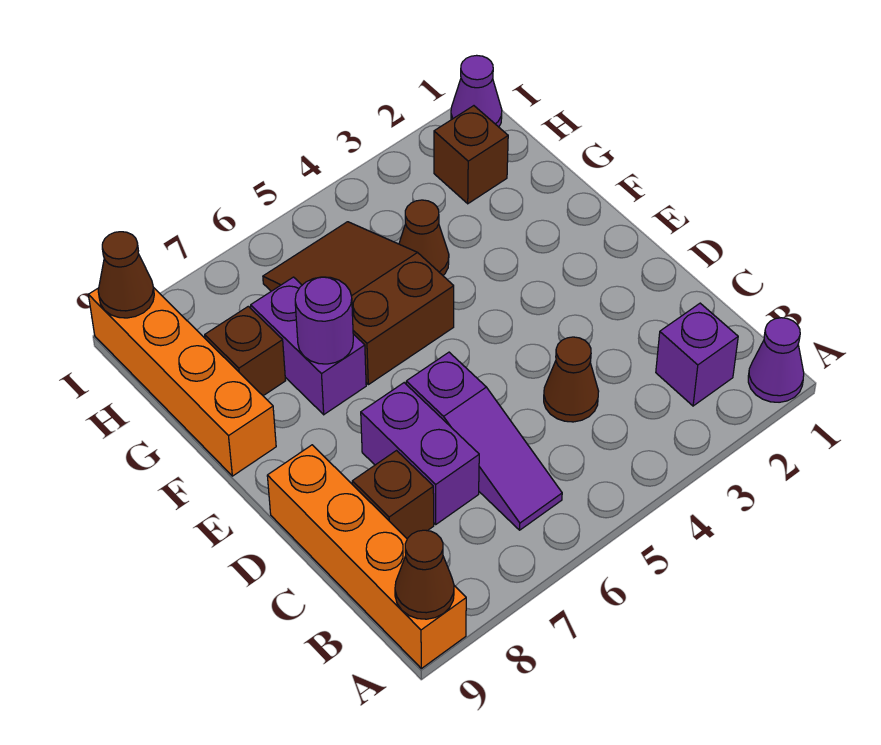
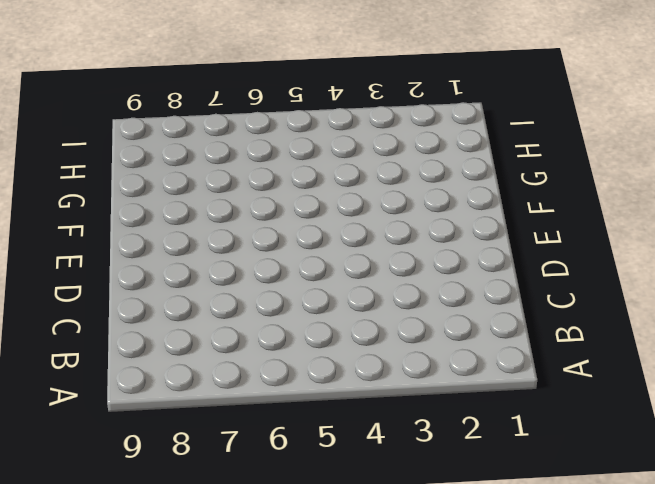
none -> purple 1x1 cone [748,318,804,402]
none -> orange 1x4 brick [267,445,466,669]
none -> purple 1x1 brick [656,303,738,406]

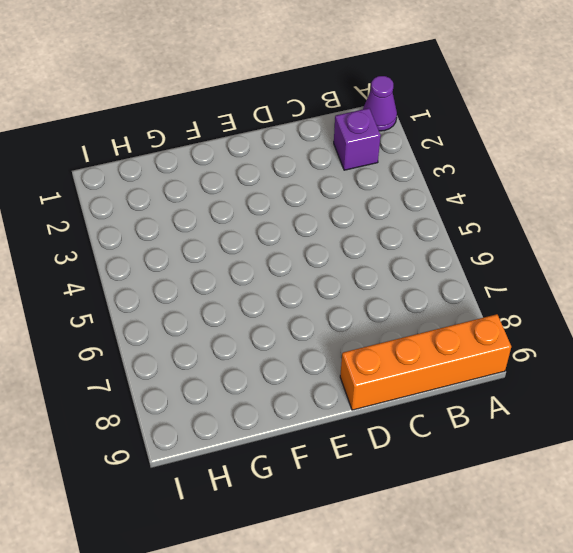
none -> purple 1x3 slope [406,352,562,530]
none -> brown 1x1 cone [544,337,599,422]
none -> purple 1x2 brick [361,383,479,524]

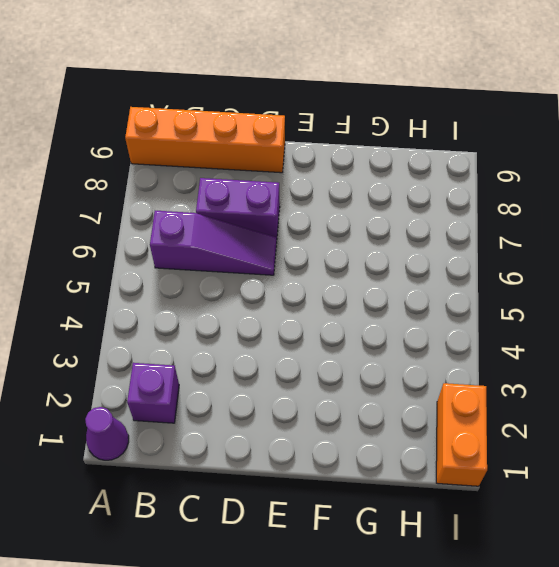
purple 1x3 slope [150,211,277,275] -> purple 1x3 slope turned to [406,352,562,530]
orange 1x2 brick [436,383,487,486] -> purple 1x1 cone [451,55,502,127]
none -> brown 1x1 cone [544,337,599,422]
none -> brown 1x1 brick [352,451,434,539]
none -> brown 2x3 slope [263,222,454,385]

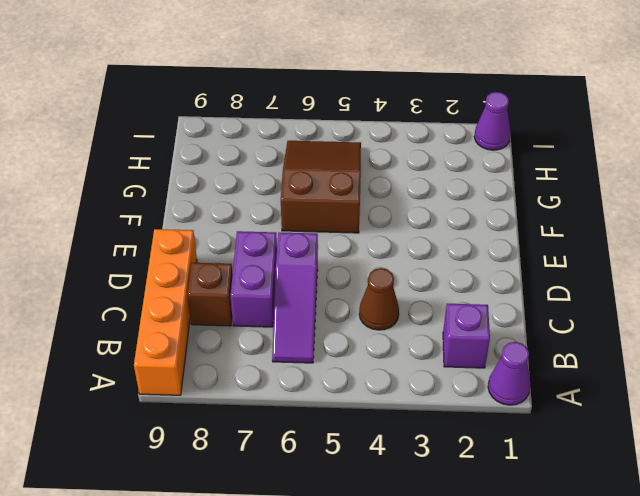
none -> purple 1x2 brick [251,277,366,415]
none -> orange 1x4 brick [89,287,276,476]
none -> brown 1x1 cone [399,200,449,275]

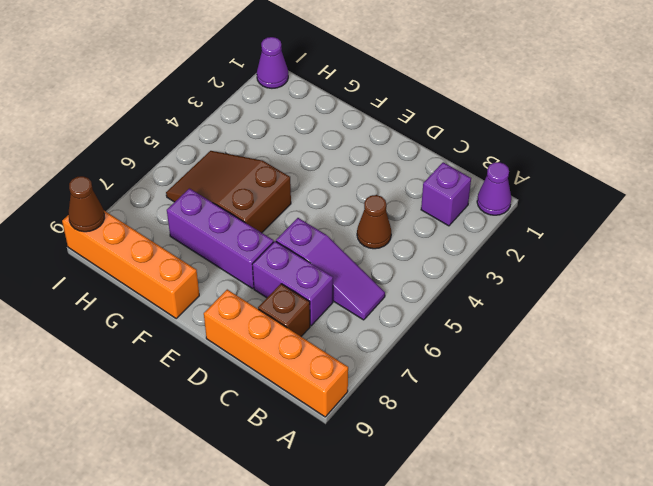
purple 1x3 brick [167,188,274,289] -> purple 1x2 brick [251,277,366,415]
none -> brown 1x1 cone [399,200,449,275]
none -> brown 1x1 brick [205,306,286,396]
none -> brown 1x1 brick [434,106,508,204]

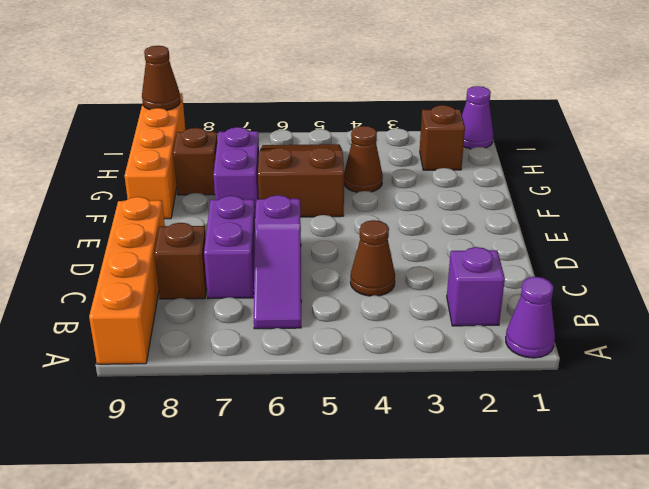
none -> brown 1x1 cone [395,530,454,619]
none -> purple 1x1 round brick [295,277,353,364]

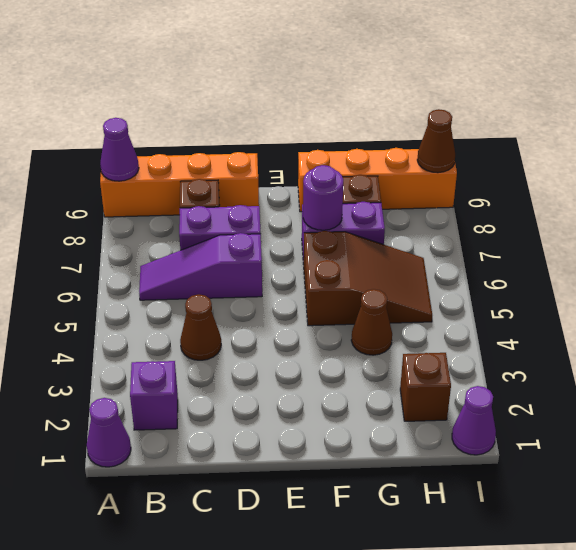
purple 1x1 cone [100,118,139,181] -> brown 1x1 cone [395,530,454,619]

